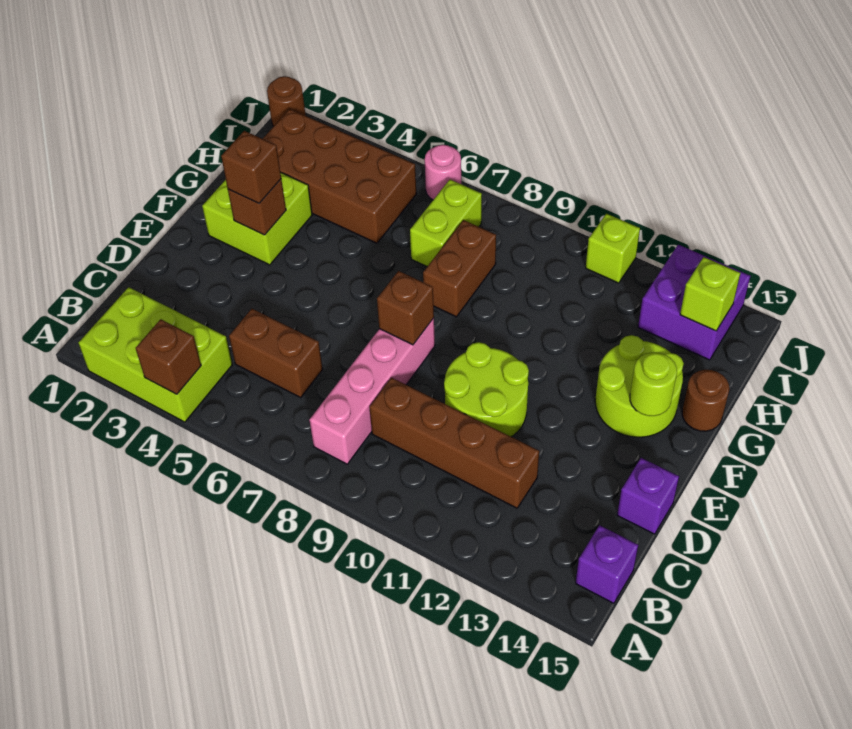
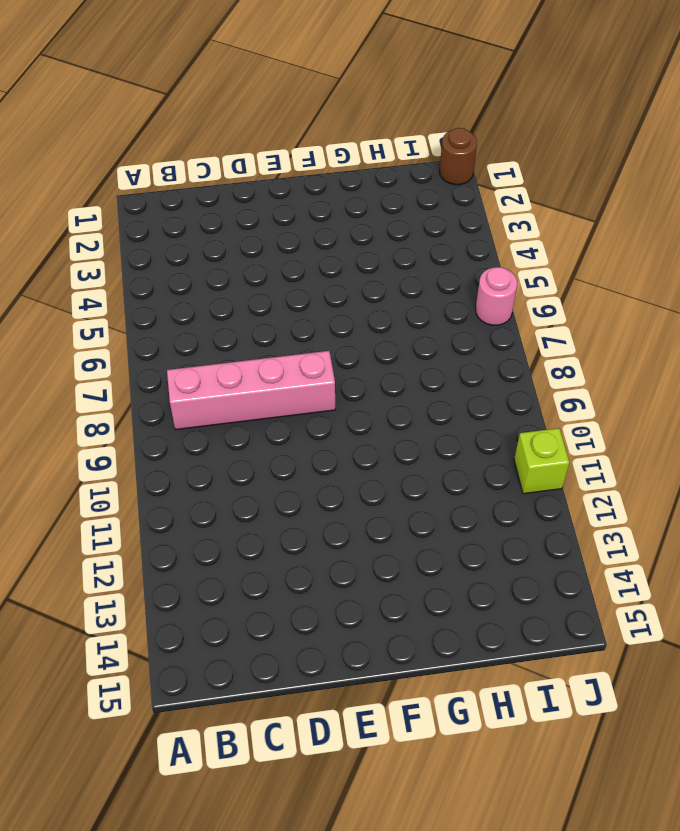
none -> lime 2x3 brick [78,287,232,422]
none -> purple 1x1 brick [576,525,638,603]
none -> brown 1x2 brick [229,309,323,397]

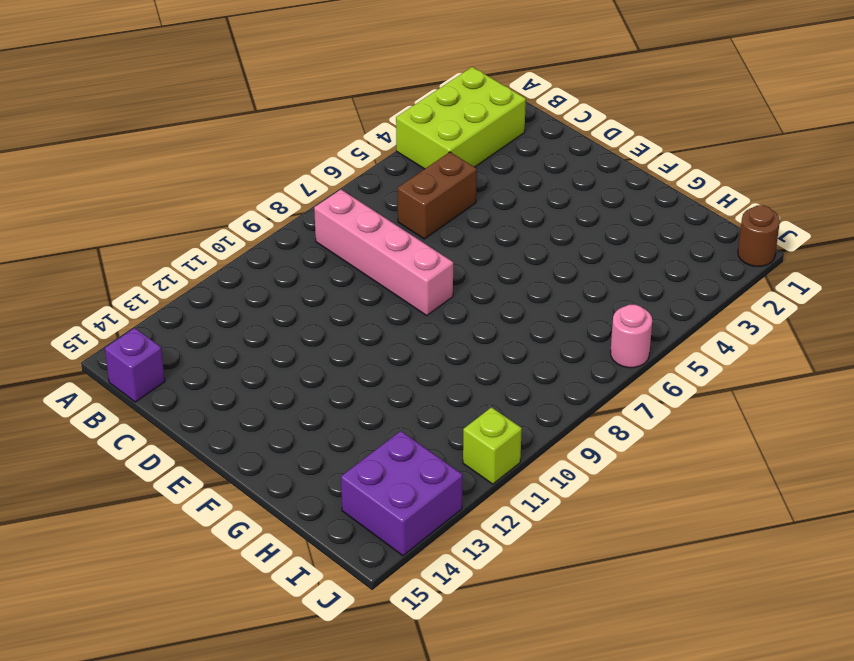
none -> brown 1x4 brick [369,378,539,508]
none -> lime 2x2 round brick [444,342,529,437]
none -> purple 1x1 brick [617,458,679,534]

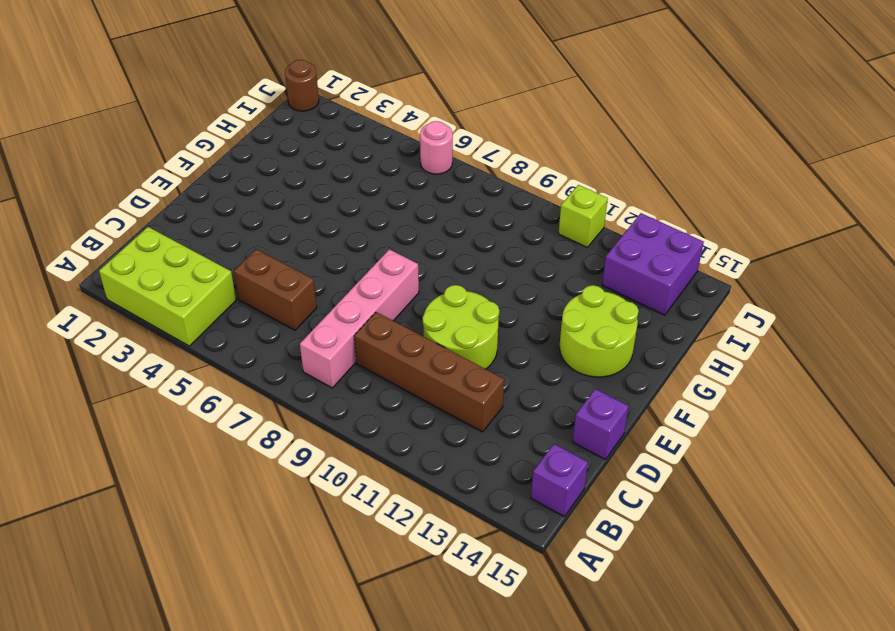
none -> lime 2x2 brick [202,173,312,265]
none -> brown 1x2 brick [423,220,496,317]
none -> brown 1x1 round brick [682,370,729,431]

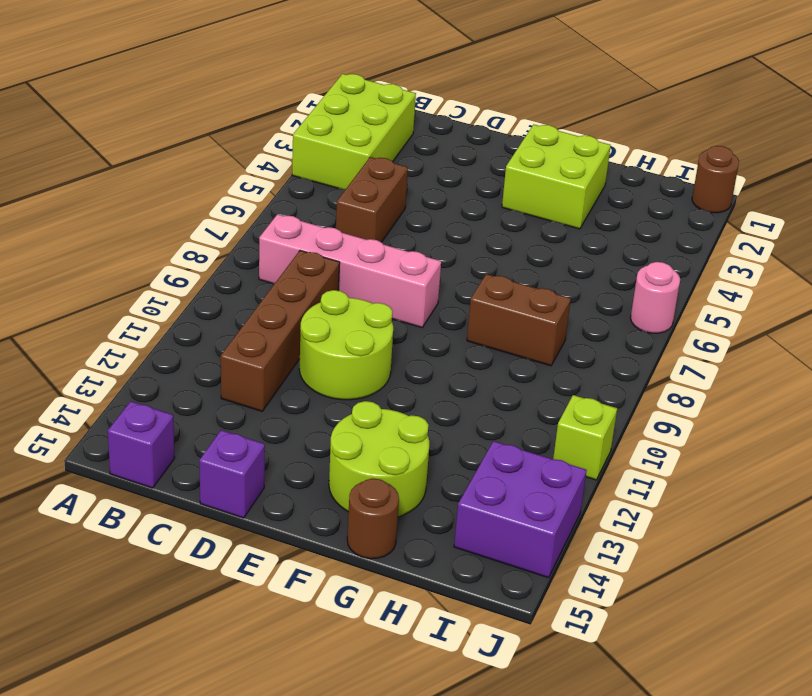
none -> brown 2x4 brick [263,109,416,243]
none -> lime 1x2 brick [410,180,482,266]
none -> brown 1x1 brick [136,319,201,394]

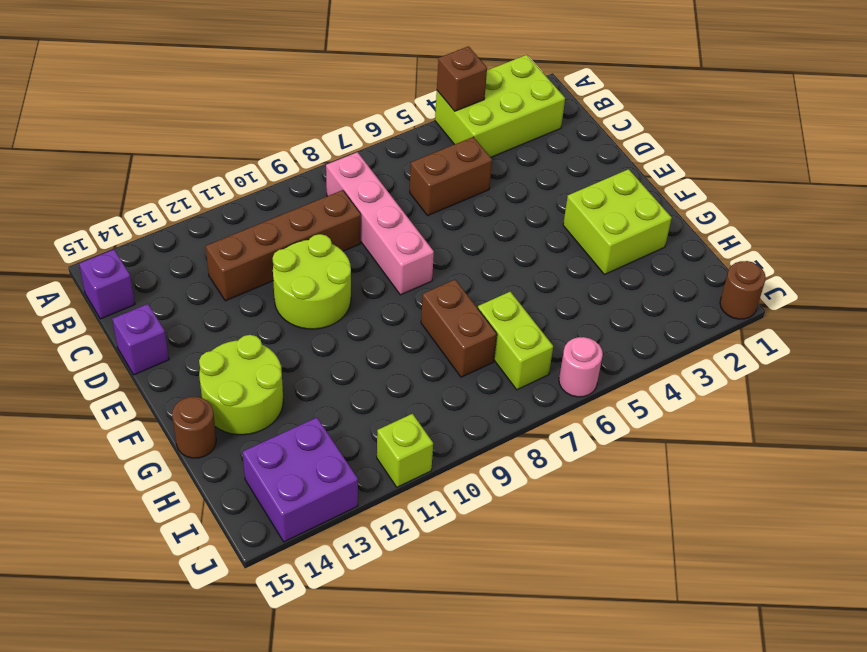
none -> brown 2x4 brick [263,109,416,243]
none -> brown 1x1 brick [377,271,434,345]
none -> brown 1x1 brick [228,179,286,235]

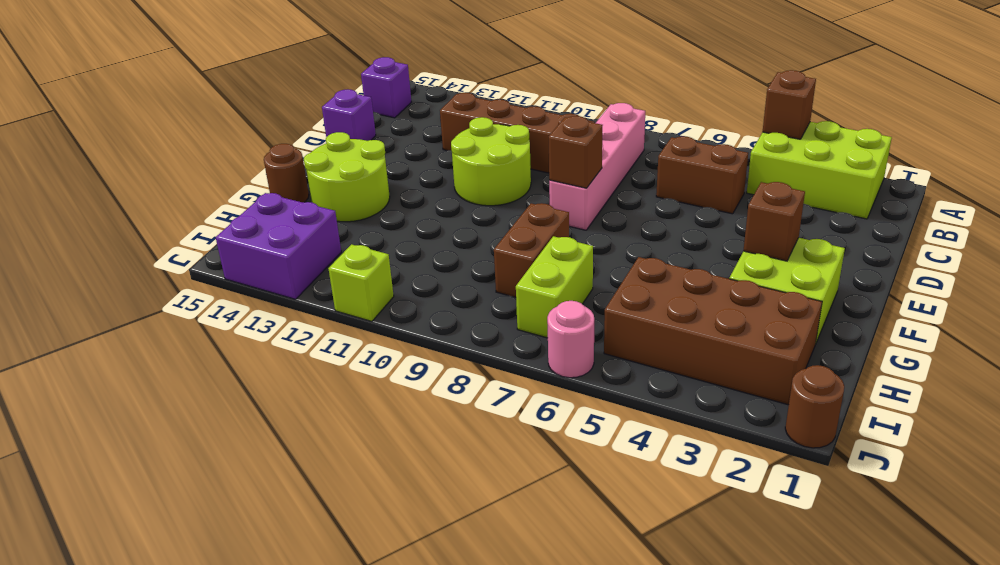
none -> lime 1x1 round brick [630,352,677,416]
none -> lime 1x1 brick [680,257,740,331]
none -> brown 1x1 brick [221,131,281,203]

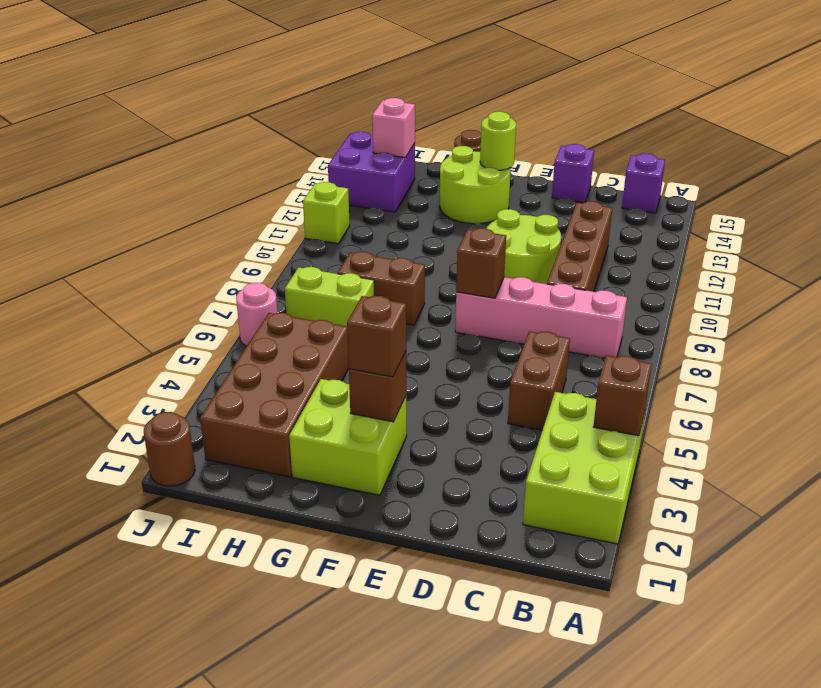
pink 1x1 brick [372,98,415,158] -> lime 1x1 brick [680,257,740,331]

